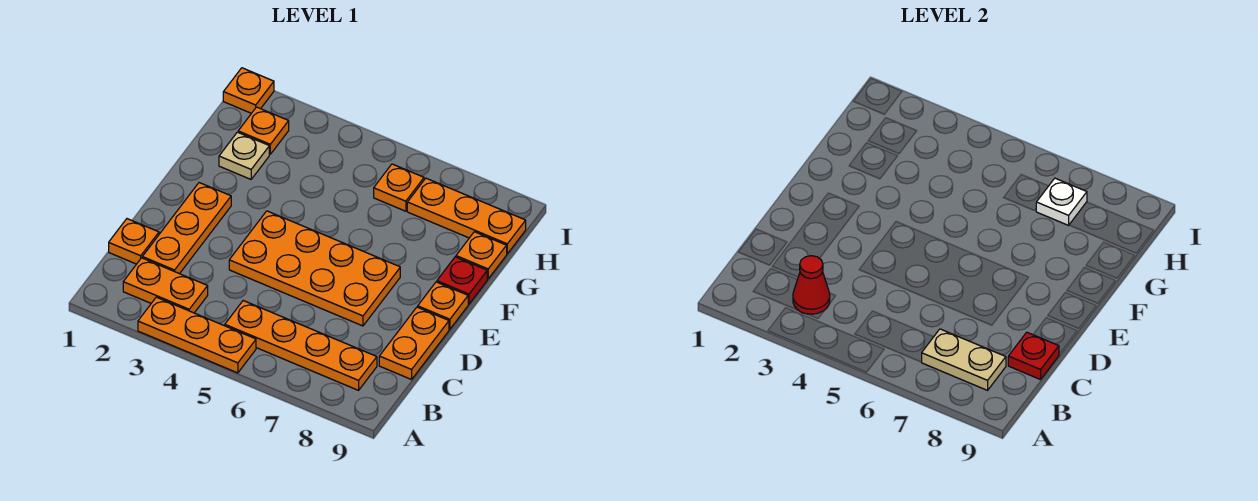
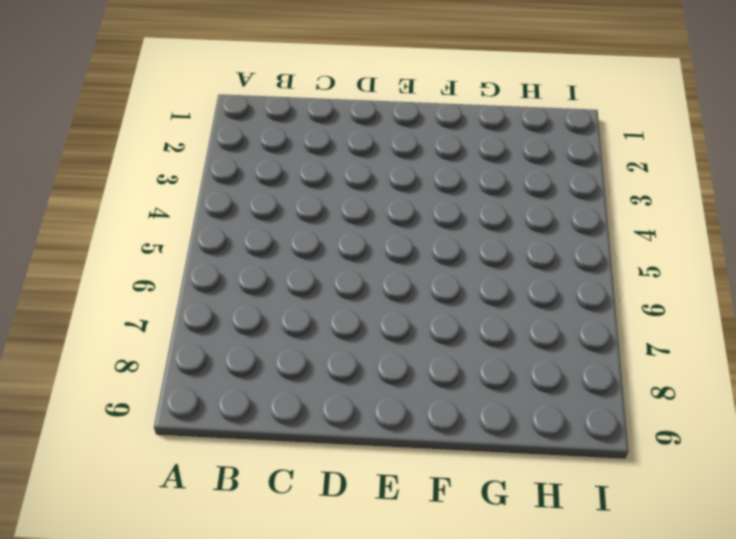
none -> orange 1x3 plate [138,297,256,373]
none -> orange 1x2 plate [123,258,208,313]
none -> orange 1x4 plate [225,301,377,390]

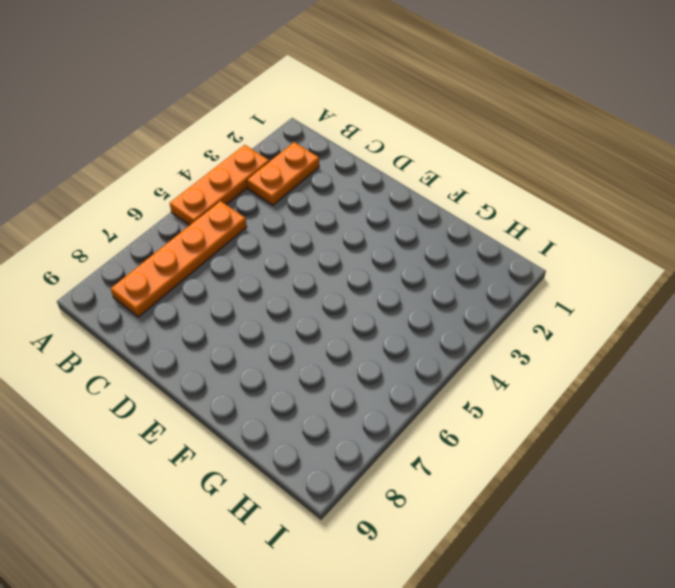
none -> orange 1x1 plate [109,219,159,264]
none -> orange 1x3 plate [142,183,231,274]
none -> orange 1x2 plate [379,307,449,380]

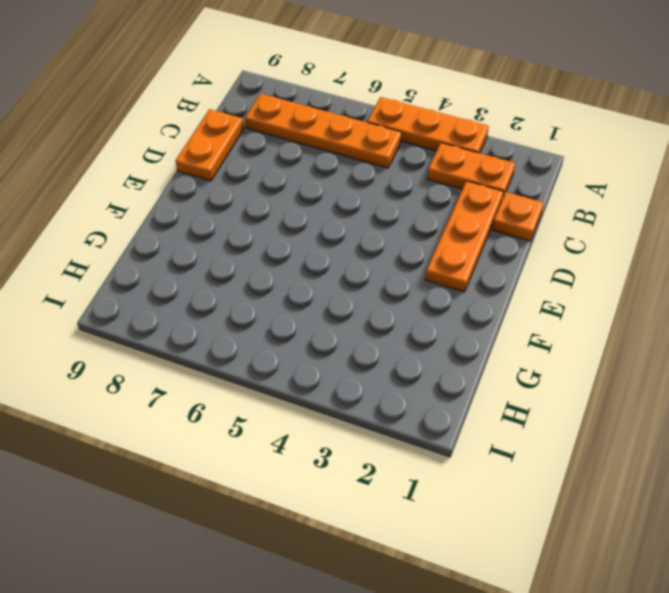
none -> orange 2x4 plate [229,211,400,326]
none -> orange 1x1 plate [418,282,468,329]
none -> red 1x1 plate [437,257,487,304]

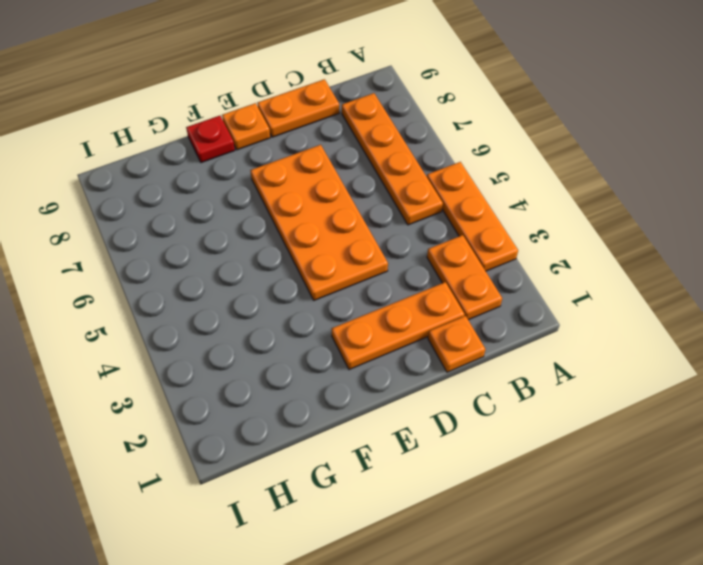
none -> tan 1x1 plate [219,132,269,179]
none -> orange 1x1 plate [456,232,507,279]
none -> orange 1x1 plate [238,107,289,154]

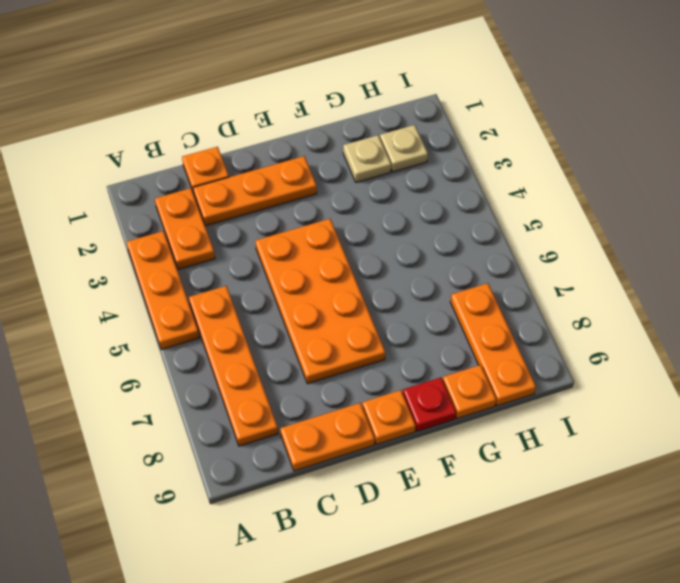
tan 1x1 plate [380,125,428,172] -> orange 1x1 plate [238,107,289,154]
none -> orange 1x1 plate [374,164,424,211]
none -> orange 1x1 plate [223,68,274,113]
none -> red 1x1 cone [793,256,830,314]

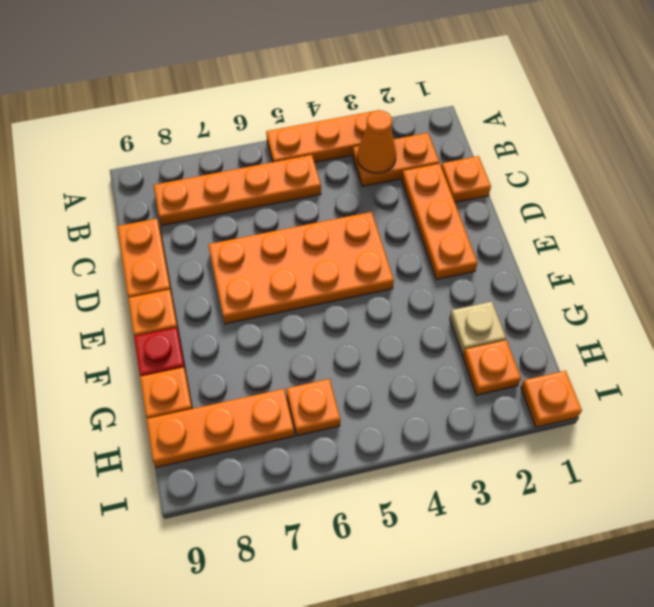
orange 1x1 cone [357,111,396,173] -> red 1x1 cone [793,256,830,314]
none -> tan 1x2 plate [922,329,1006,390]
none -> red 1x1 plate [1008,332,1059,380]
none -> white 1x1 plate [1036,178,1087,225]

